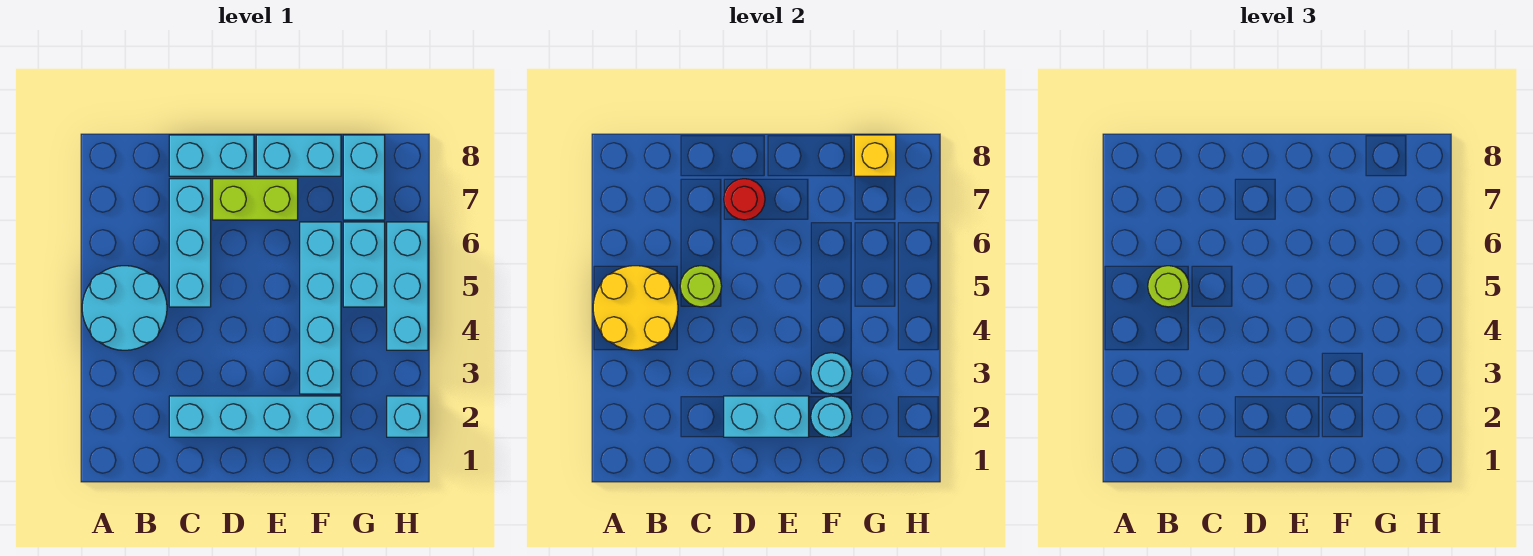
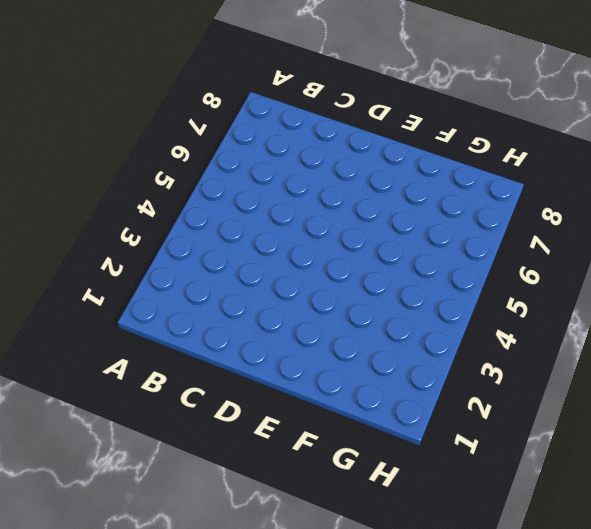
none -> cyan 2x2 round brick [82,266,167,350]
none -> cyan 1x4 brick [169,396,341,437]
none -> cyan 1x3 brick [169,179,211,307]

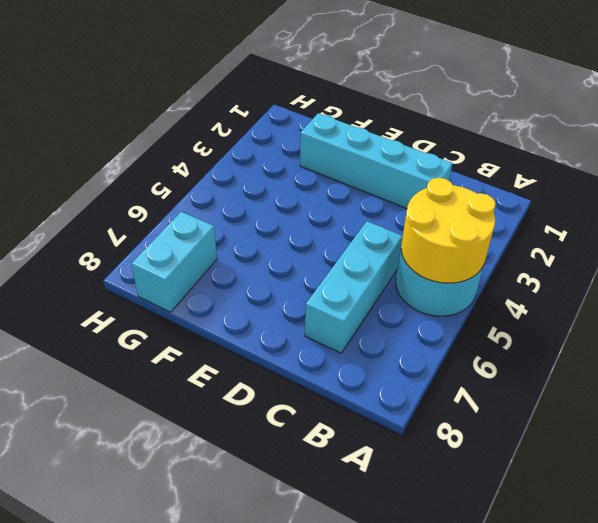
none -> cyan 1x2 brick [169,135,254,176]
none -> lime 1x2 brick [213,179,298,220]
none -> cyan 1x2 brick [256,135,341,176]

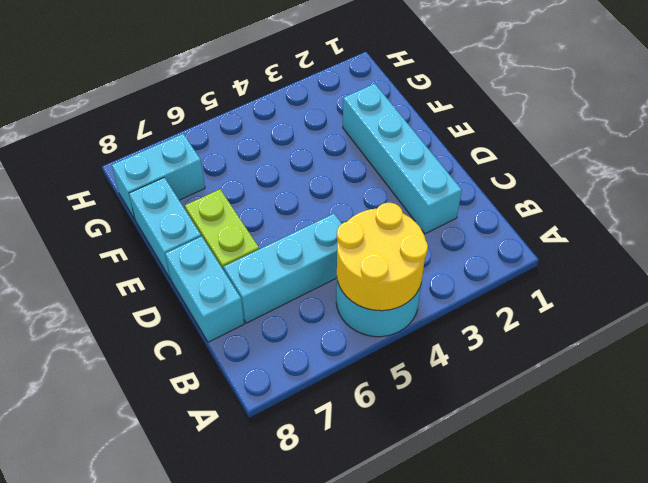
none -> cyan 1x4 brick [300,222,341,394]
none -> cyan 1x2 brick [343,222,385,307]
none -> cyan 1x1 brick [387,396,428,437]

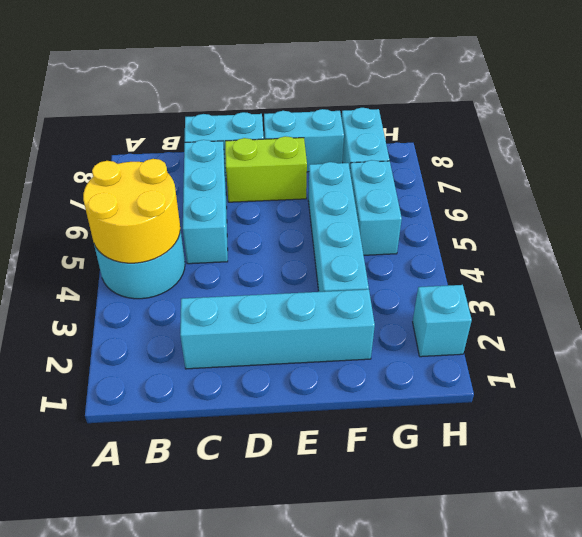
none -> cyan 1x3 brick [387,222,428,350]
none -> lime 1x1 round brick [680,266,722,307]
none -> cyan 1x2 brick [724,396,809,437]

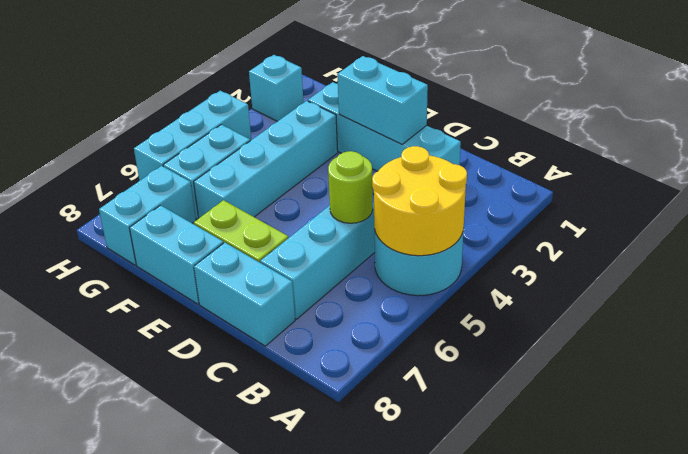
none -> red 1x1 round brick [724,179,765,220]
none -> cyan 1x1 round brick [811,396,852,437]
none -> cyan 1x1 round brick [811,353,852,394]

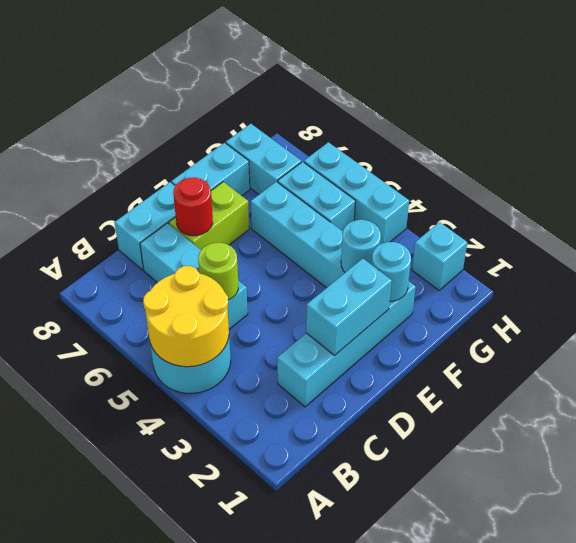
none -> yellow 1x1 brick [854,135,896,176]
none -> lime 1x1 round brick [1148,266,1189,307]

